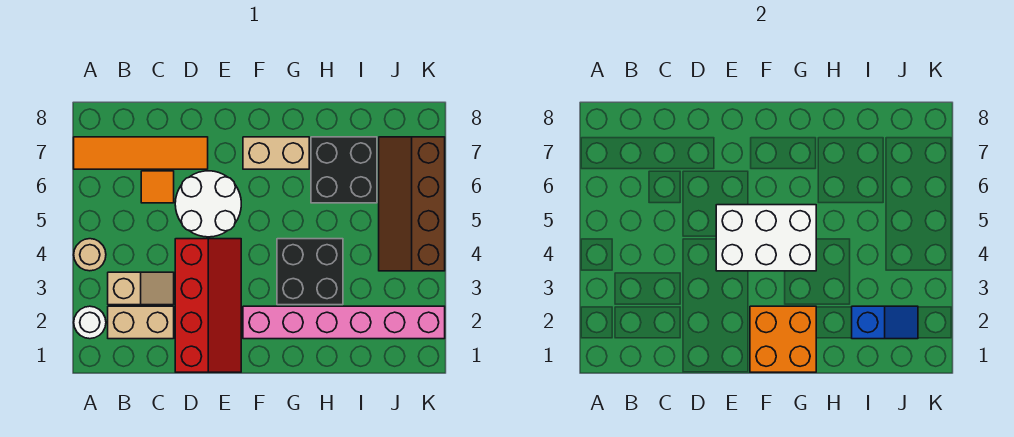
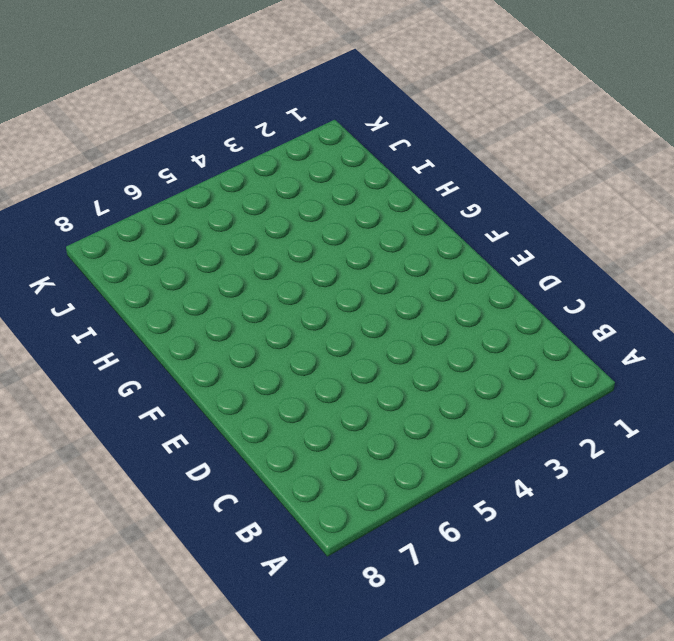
none -> white 1x1 round brick [74,306,106,339]
none -> tan 1x1 round brick [74,239,106,271]
none -> orange 1x4 tile [74,137,208,169]

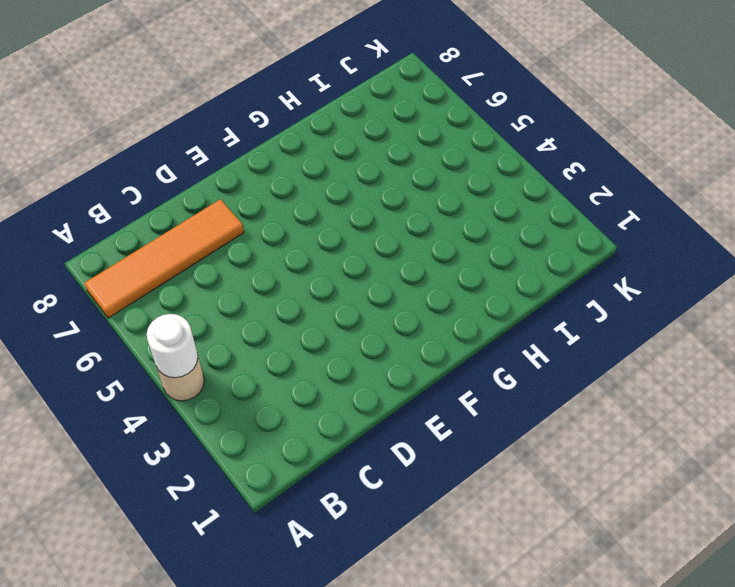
white 1x1 round brick [147,314,198,378] -> white 1x1 round brick moved to [74,306,106,339]
none -> tan 1x2 brick [108,306,174,339]
none -> tan 1x2 slope [108,272,174,305]
none -> orange 1x1 tile [141,171,174,203]

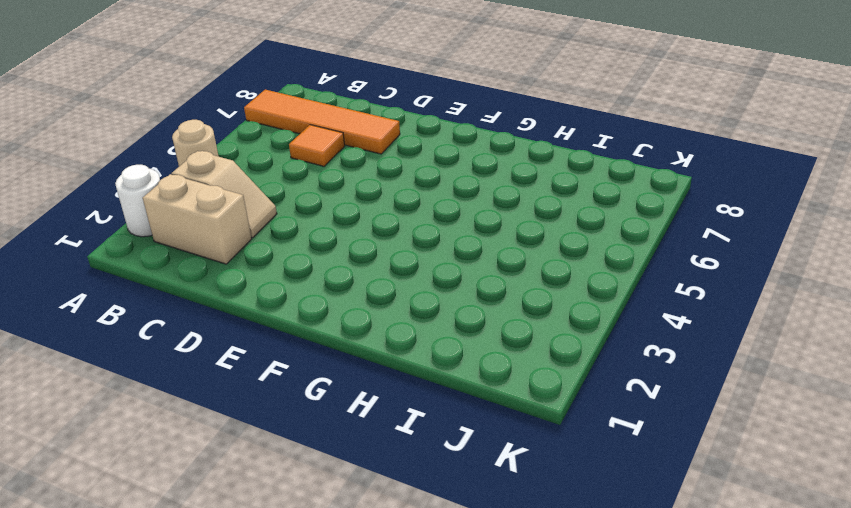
none -> red 2x4 slope [175,239,241,372]
none -> white 2x2 round brick [175,171,241,237]
none -> pink 1x6 brick [243,306,445,339]

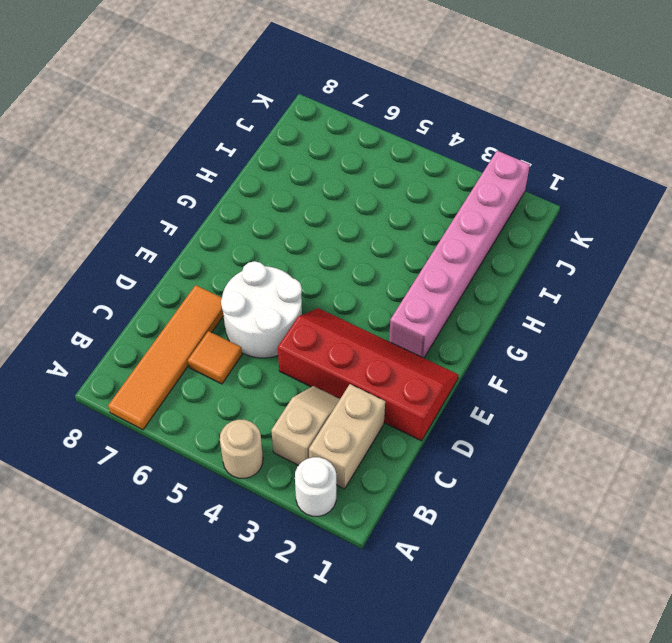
none -> tan 1x2 brick [243,137,309,169]
none -> black 2x2 brick [277,239,343,305]
none -> black 2x2 brick [311,137,377,203]

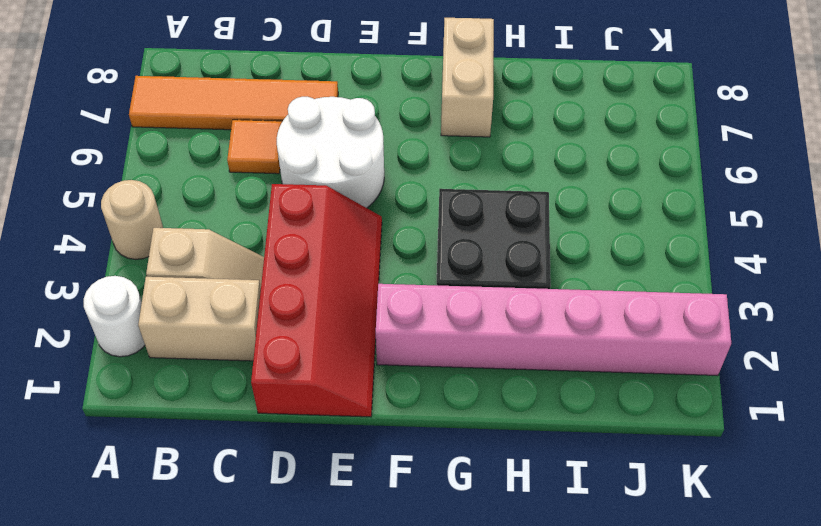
tan 1x2 brick [441,18,494,137] -> tan 1x2 brick turned to [243,137,309,169]
none -> black 2x2 brick [311,137,377,203]
none -> brown 2x4 slope [379,137,445,271]
none -> white 2x3 brick [716,205,816,271]

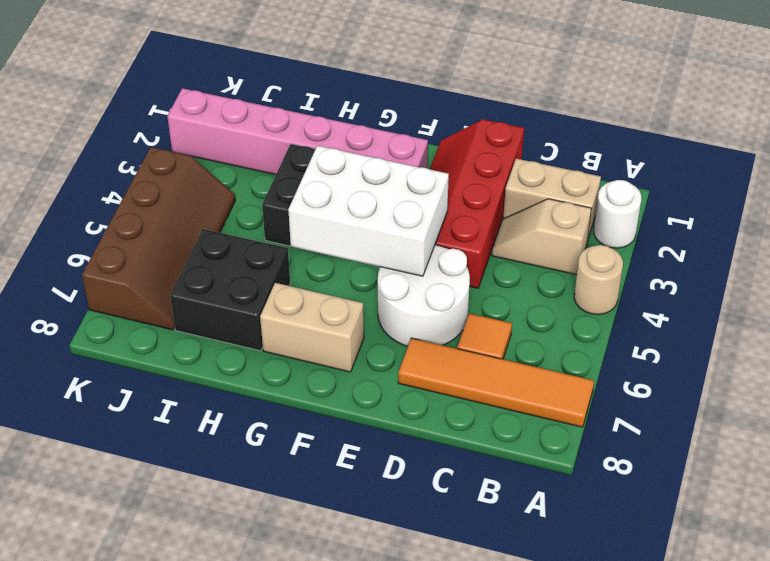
none -> orange 2x2 brick [750,306,816,372]
none -> blue 1x2 slope [852,306,918,339]

